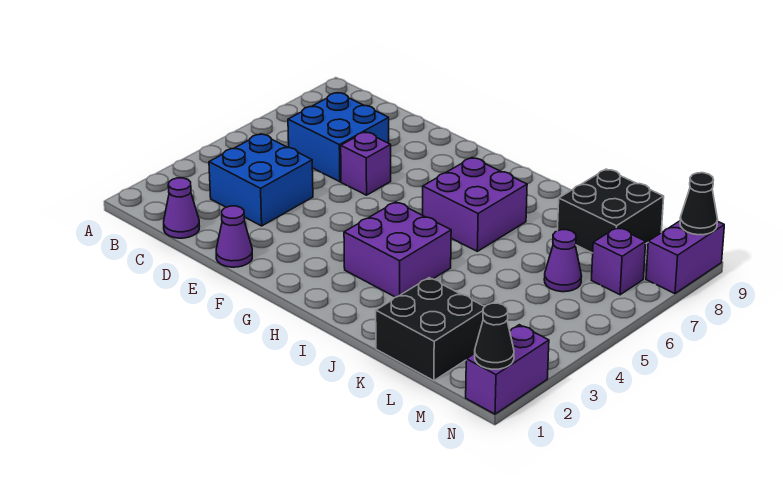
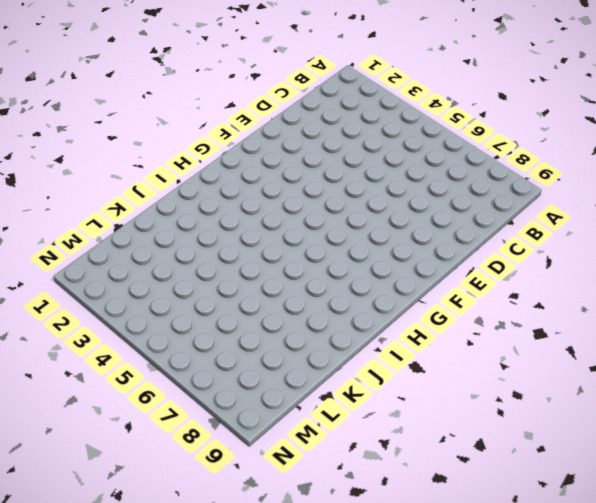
none -> purple 1x1 cone [164,178,199,238]
none -> blue 2x2 brick [209,134,313,226]
none -> blue 2x2 brick [288,93,389,182]

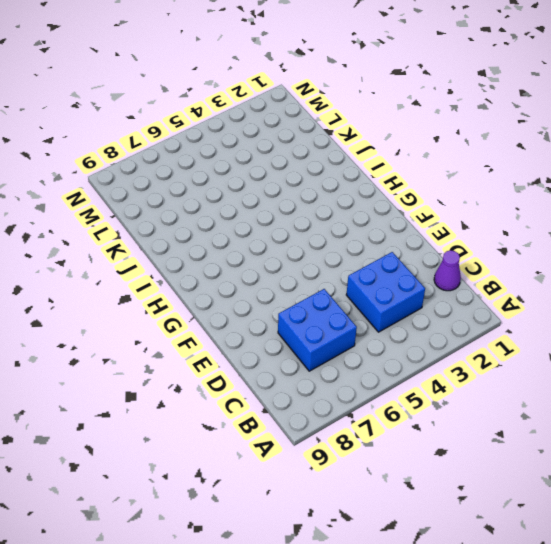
none -> purple 1x1 cone [216,206,252,267]
none -> purple 1x1 brick [341,132,391,195]
none -> purple 2x2 brick [344,202,451,297]

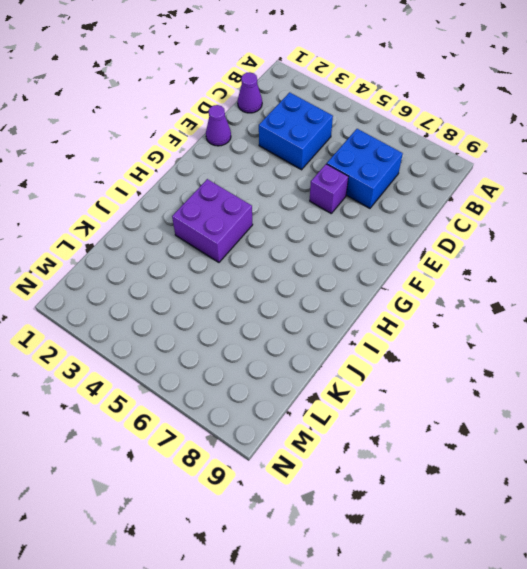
none -> purple 2x2 brick [423,158,527,251]
none -> black 2x2 brick [376,278,485,381]
none -> black 2x2 brick [557,169,664,253]

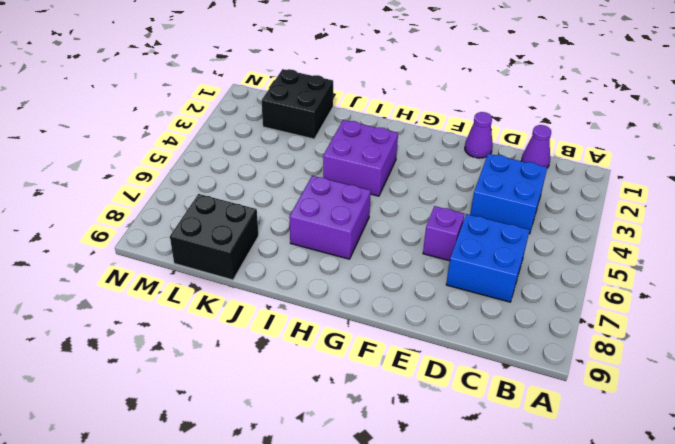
none -> purple 1x1 cone [544,230,582,292]
none -> purple 1x1 brick [592,227,646,295]
none -> purple 1x2 brick [466,325,549,414]

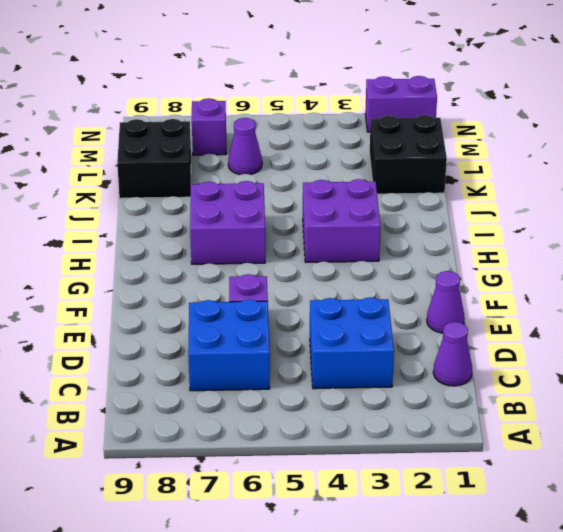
none -> purple 1x2 brick [646,221,724,294]
none -> black 1x1 cone [475,303,514,369]
none -> black 1x1 cone [680,173,718,235]

